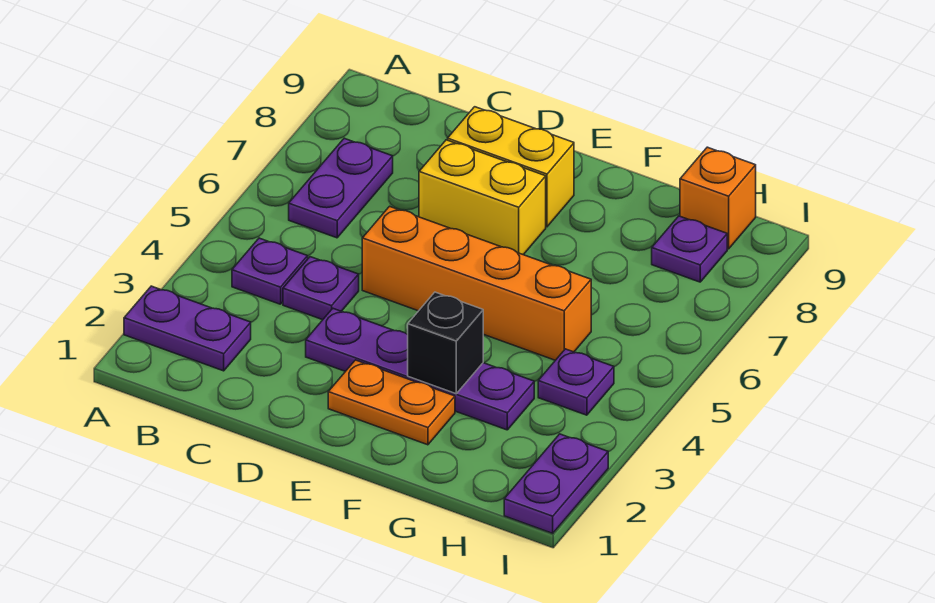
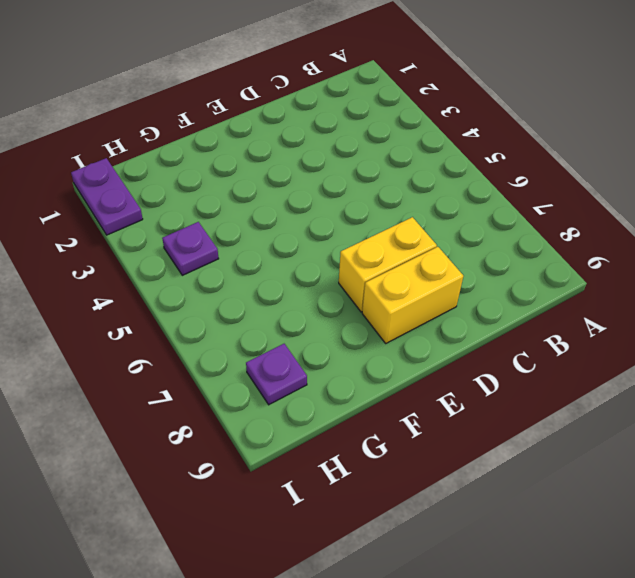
none -> purple 1x2 plate [124,286,251,371]
none -> purple 1x1 plate [232,238,308,304]
none -> purple 1x2 plate [289,138,393,238]

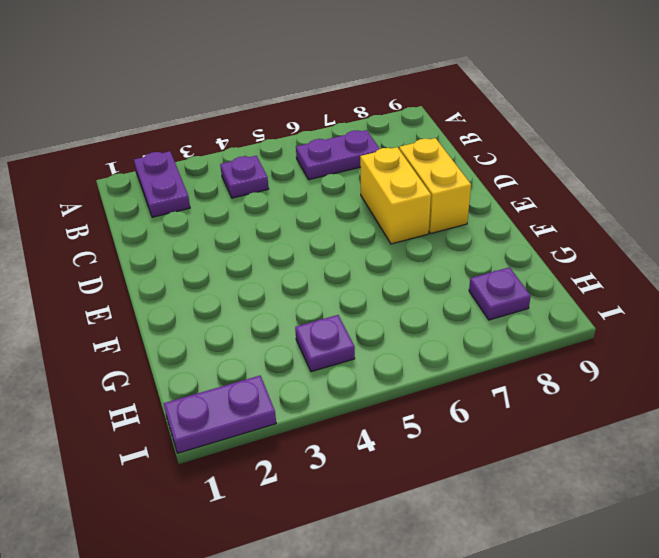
none -> purple 1x1 plate [283,257,359,320]
none -> purple 1x4 plate [306,309,534,430]
none -> orange 1x4 brick [362,206,591,360]

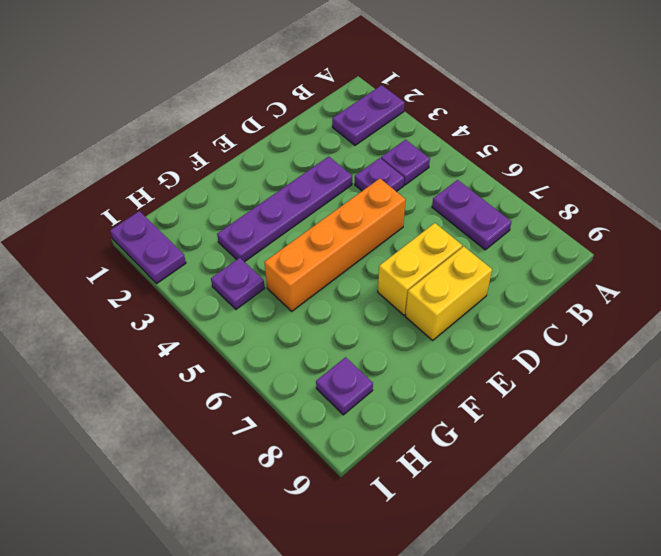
none -> orange 1x2 plate [328,360,455,445]
none -> orange 1x1 brick [680,147,756,249]
none -> black 1x1 brick [408,292,483,394]

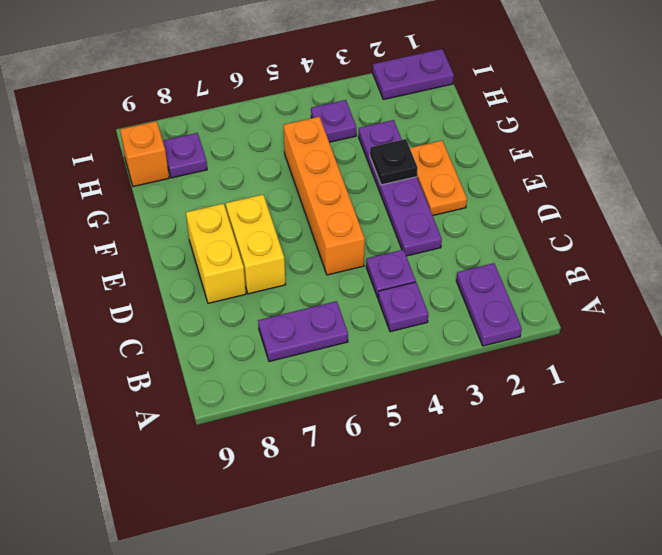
black 1x1 plate [370,139,418,185] -> black 1x1 brick [408,292,483,394]

